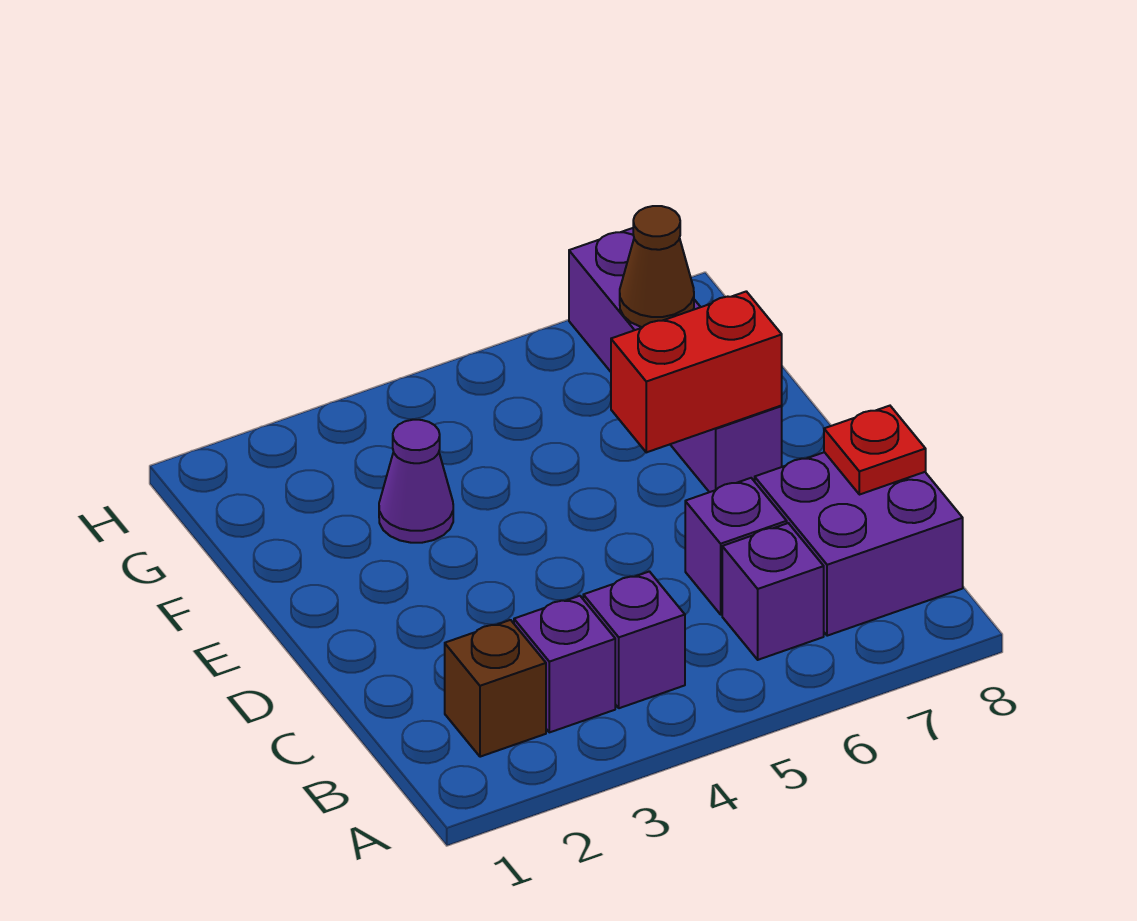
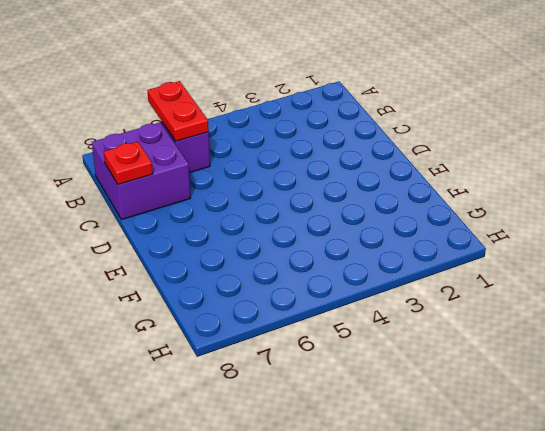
red 1x2 plate [147,81,209,141] -> none
none -> brown 1x1 brick [445,620,546,757]
none -> purple 1x1 brick [514,596,615,732]

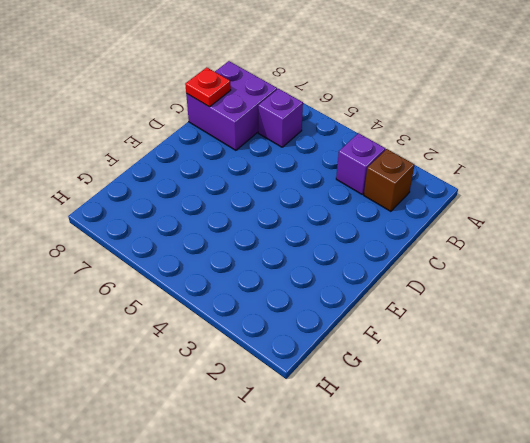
none -> purple 1x1 brick [583,572,685,708]
none -> purple 1x1 brick [685,478,787,614]

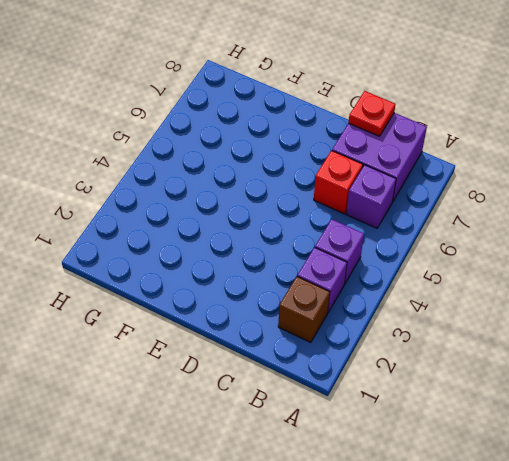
red 1x1 brick [314,151,363,214] -> purple 1x1 brick [685,478,787,614]
none -> purple 1x4 brick [569,228,782,492]
none -> purple 1x1 cone [379,420,453,543]

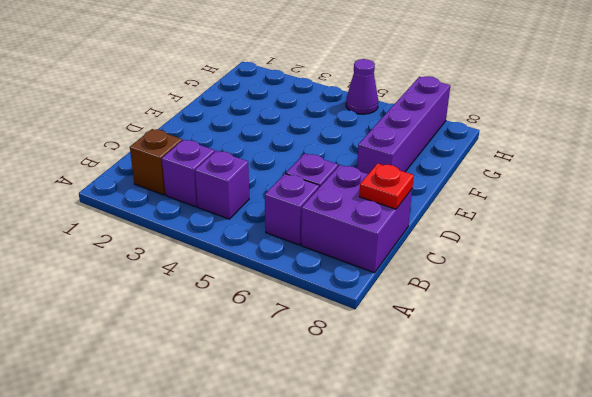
purple 1x1 cone [346,59,378,114] -> purple 1x1 cone moved to [379,420,453,543]
none -> red 1x2 brick [611,291,782,452]
none -> brown 1x1 cone [620,206,694,327]

